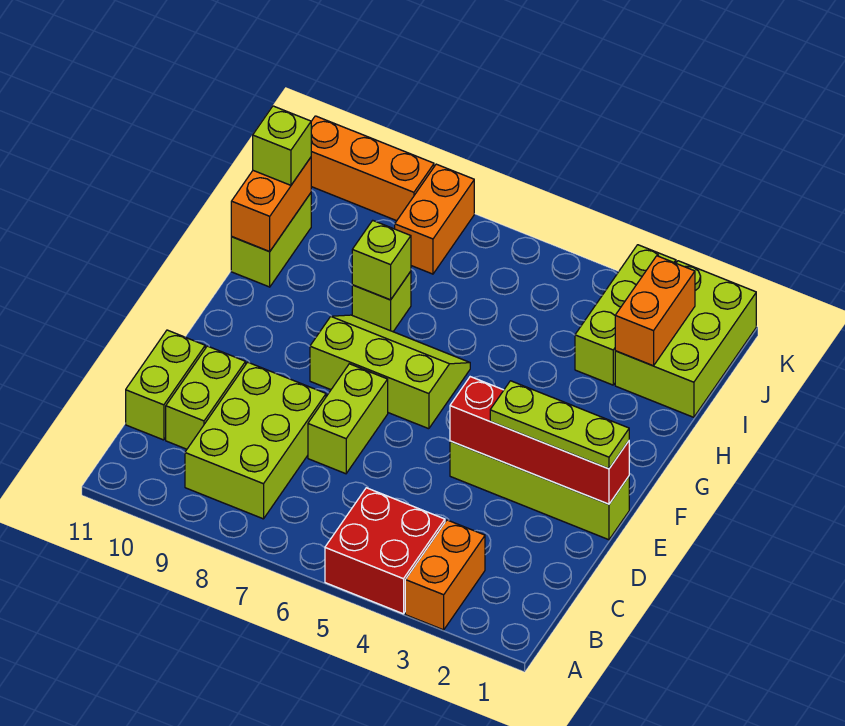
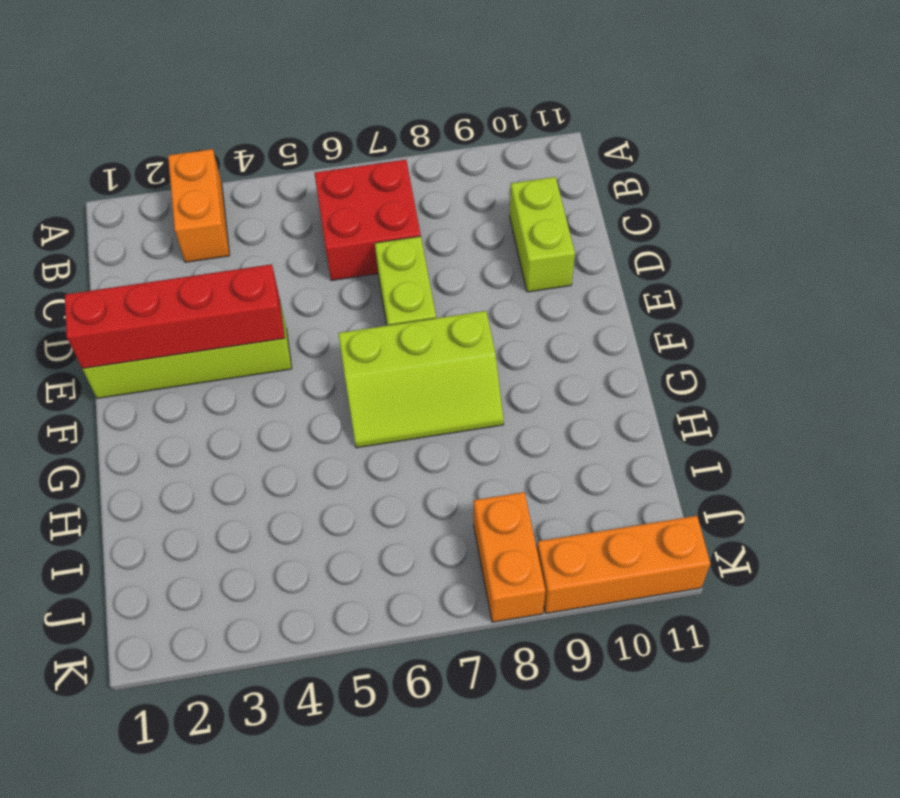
red 2x2 brick [314,160,421,281] -> red 2x2 brick moved to [325,488,445,614]
none -> lime 2x3 brick [185,362,326,519]
none -> lime 1x2 brick [126,330,205,440]
none -> lime 1x1 brick [352,271,411,332]

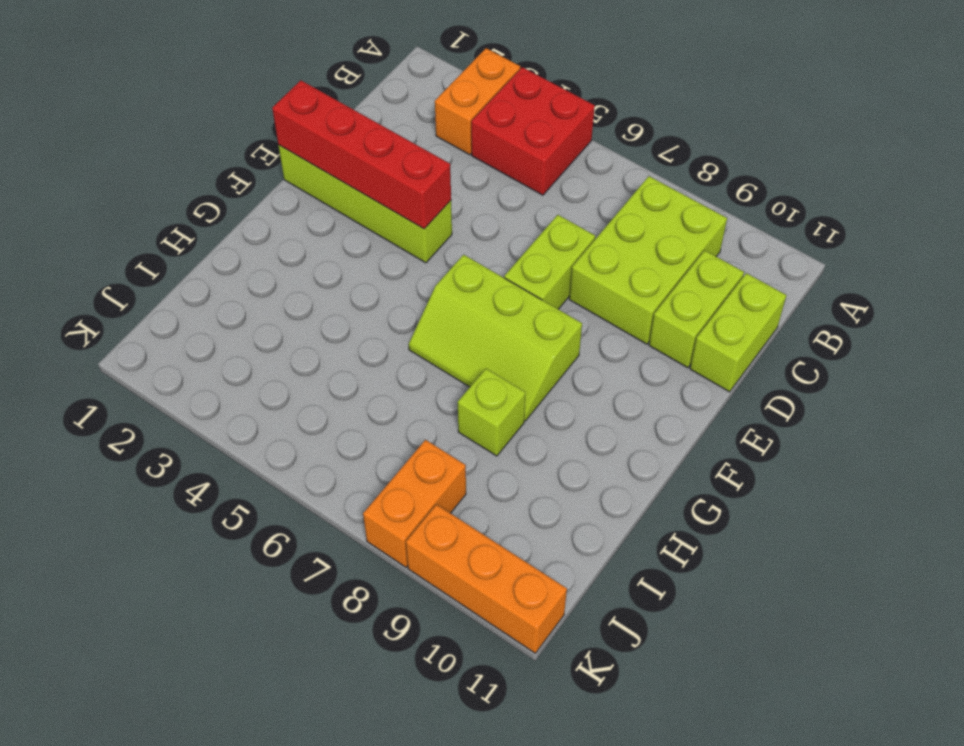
none -> lime 1x2 brick [231,193,311,287]
none -> lime 2x3 brick [615,261,756,417]
none -> lime 1x3 brick [575,245,676,385]

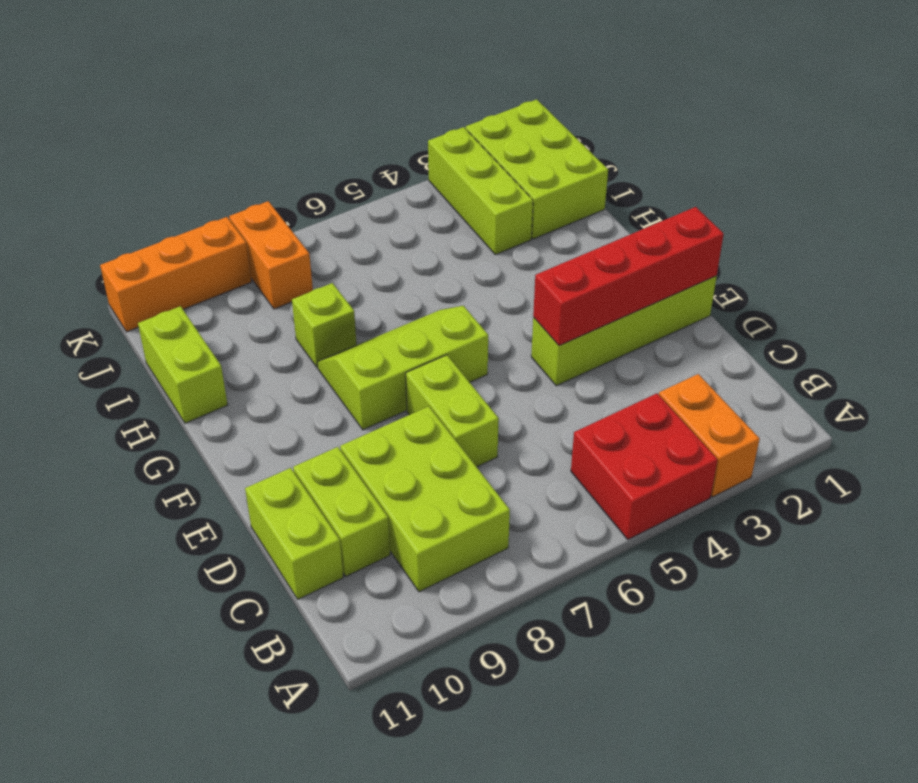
none -> lime 1x1 brick [352,220,411,300]
none -> orange 1x2 brick [231,158,311,252]
none -> orange 1x2 brick [615,256,695,366]

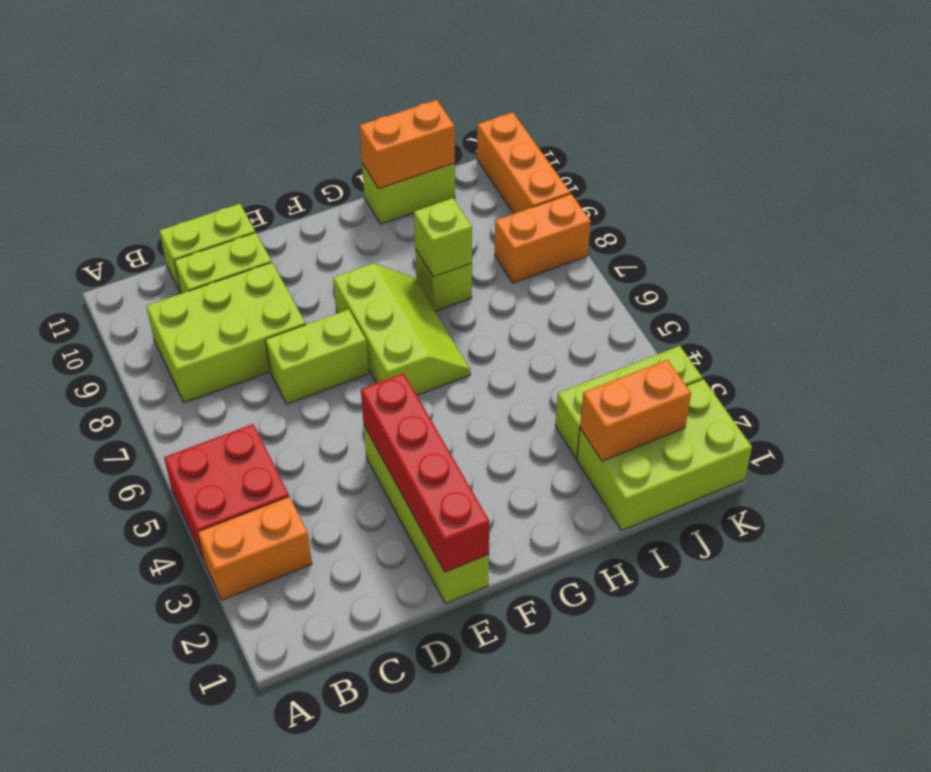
none -> lime 1x3 plate [490,381,629,469]
none -> lime 1x1 brick [253,106,311,185]

